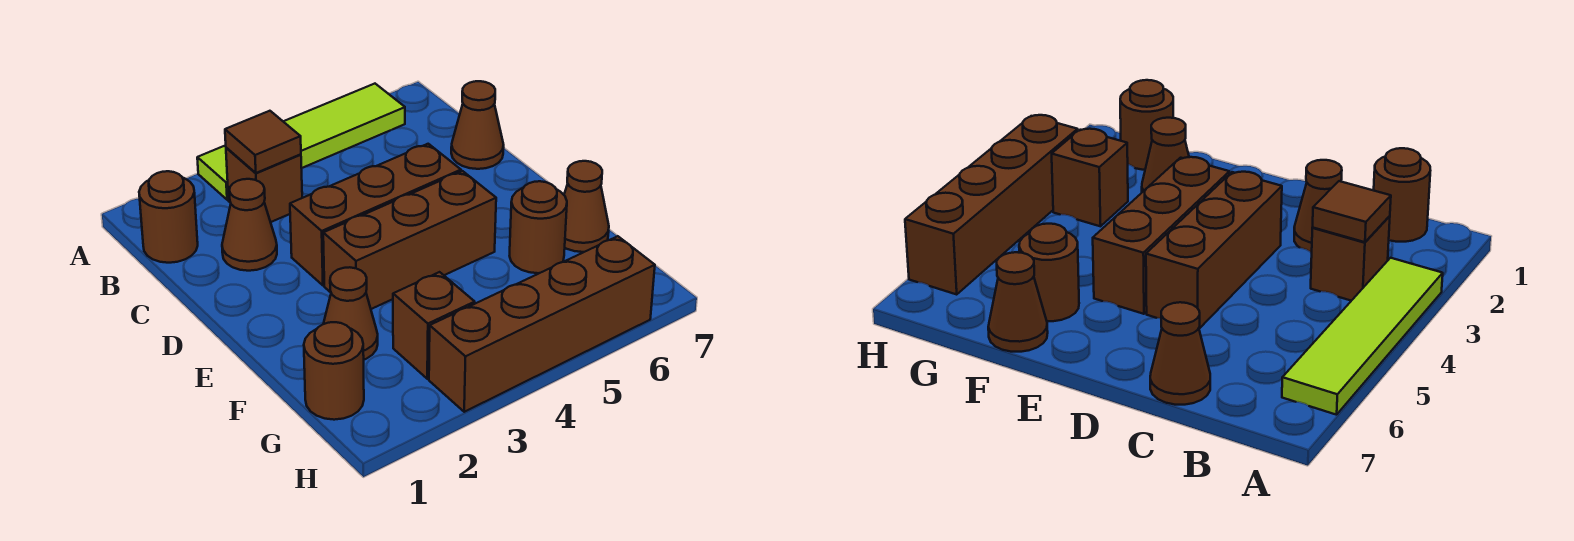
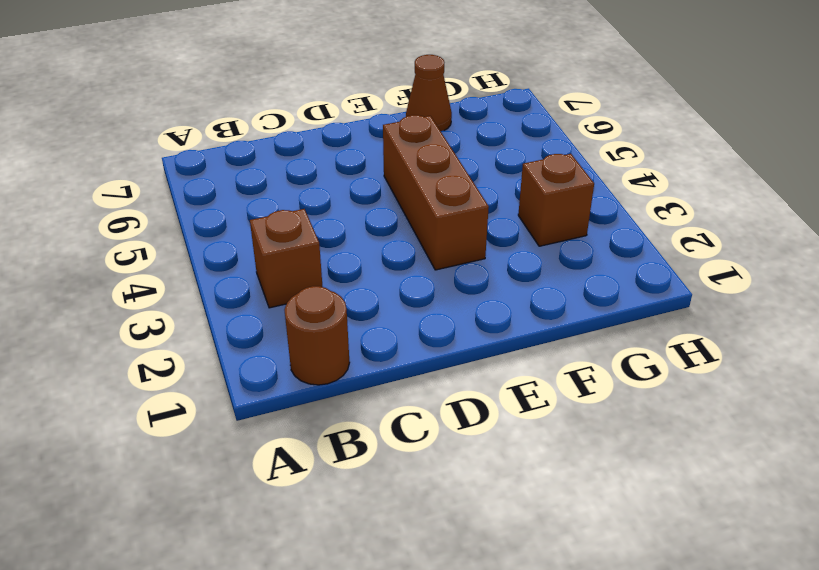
none -> lime 1x4 tile [197,84,405,200]
none -> brown 1x1 cone [222,179,277,271]
none -> brown 1x1 cone [451,81,504,169]

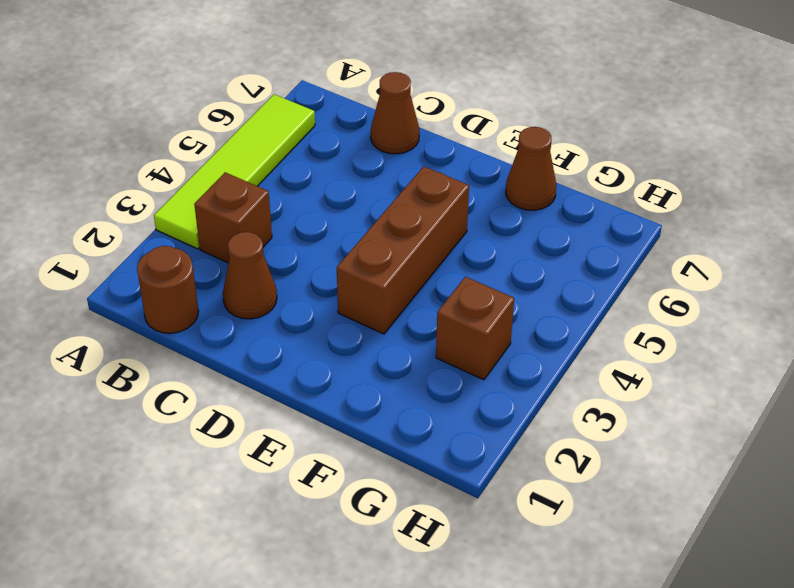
none -> brown 1x3 brick [290,144,461,285]
none -> brown 1x1 cone [323,267,378,360]
none -> brown 1x1 round brick [510,181,567,273]

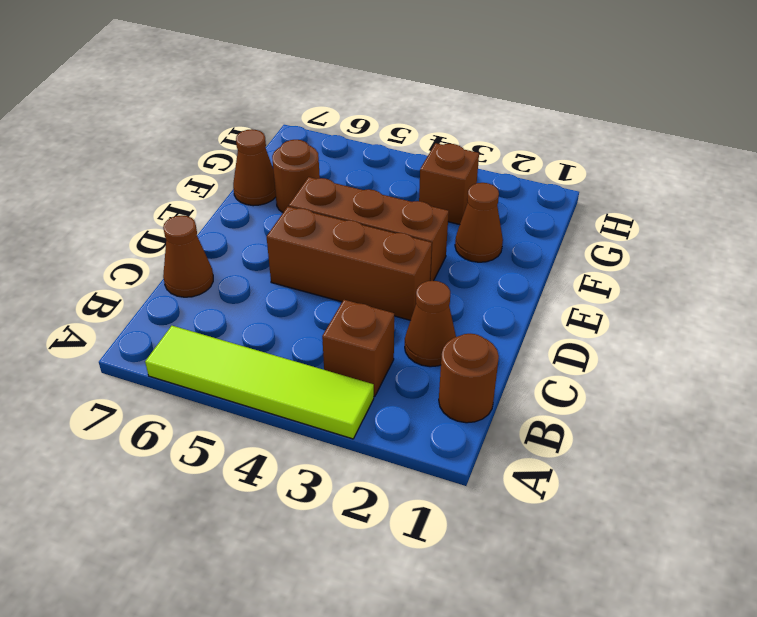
none -> brown 1x1 round brick [304,322,364,420]
none -> brown 1x4 brick [429,236,655,412]
none -> brown 1x1 tile [225,111,301,173]

